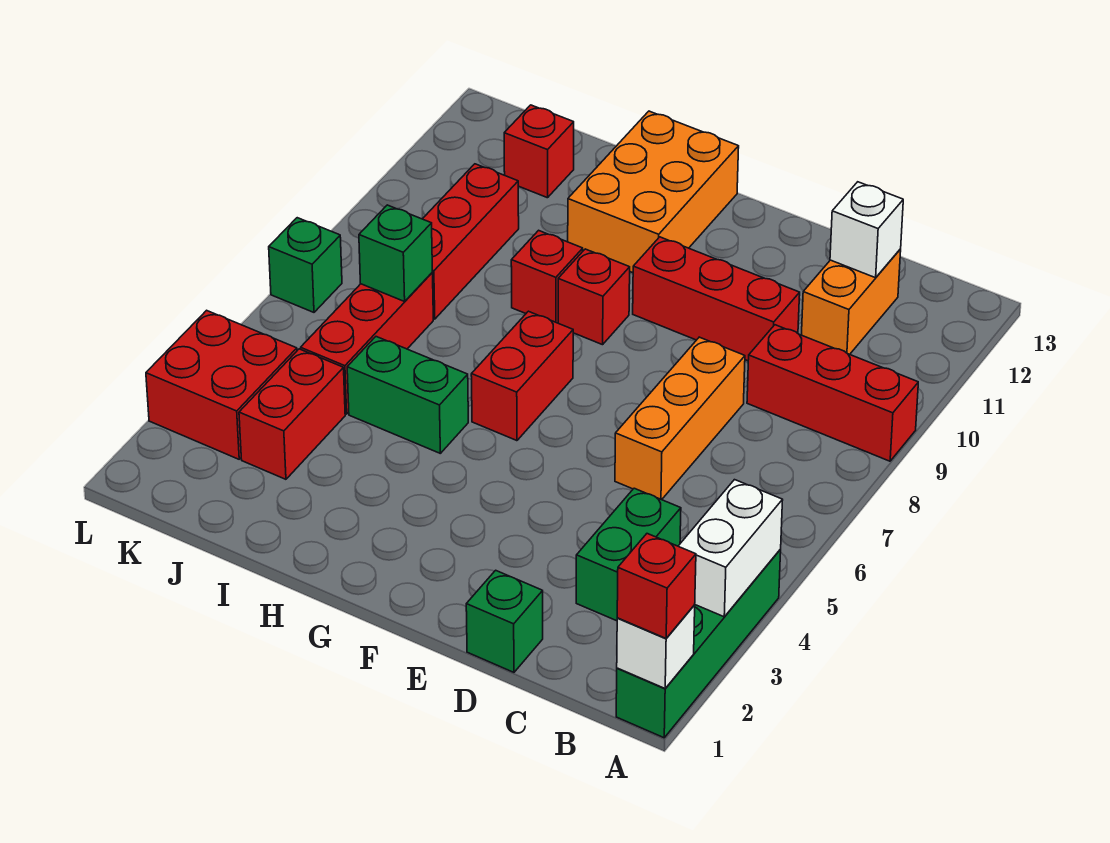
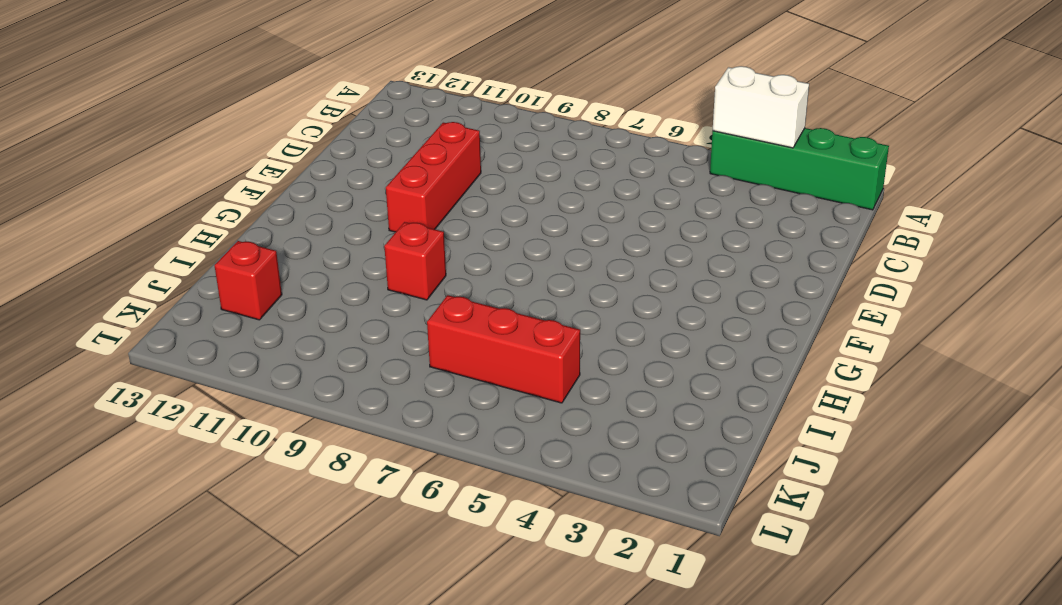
none -> red 1x3 brick [747,325,918,461]
none -> green 1x2 brick [576,488,681,621]
none -> orange 1x2 brick [802,249,901,354]

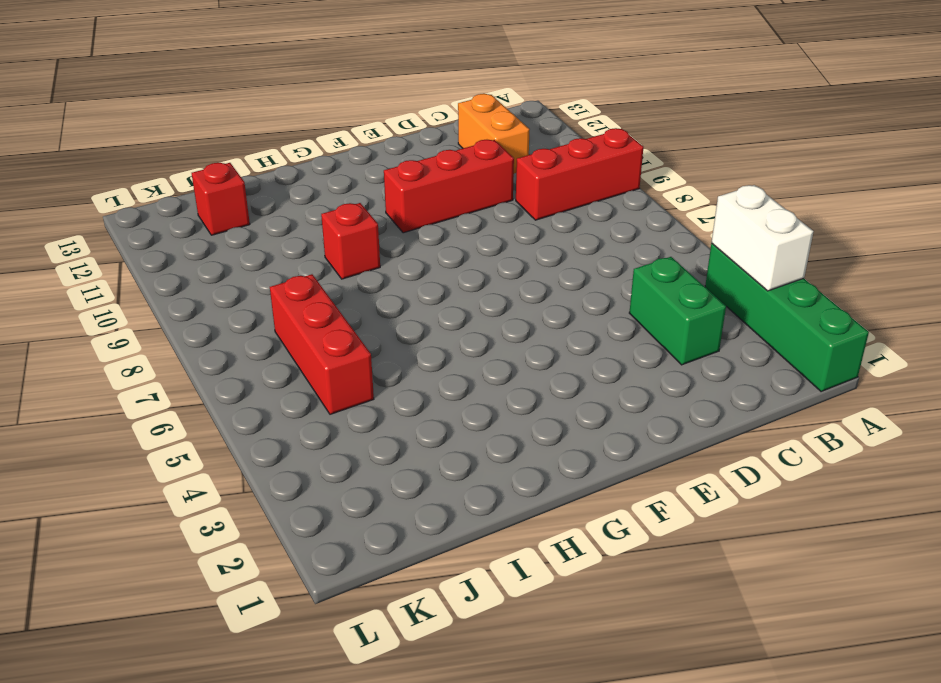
none -> green 1x1 brick [466,570,543,672]
none -> orange 1x3 brick [615,337,745,500]
none -> red 1x2 brick [471,311,573,441]

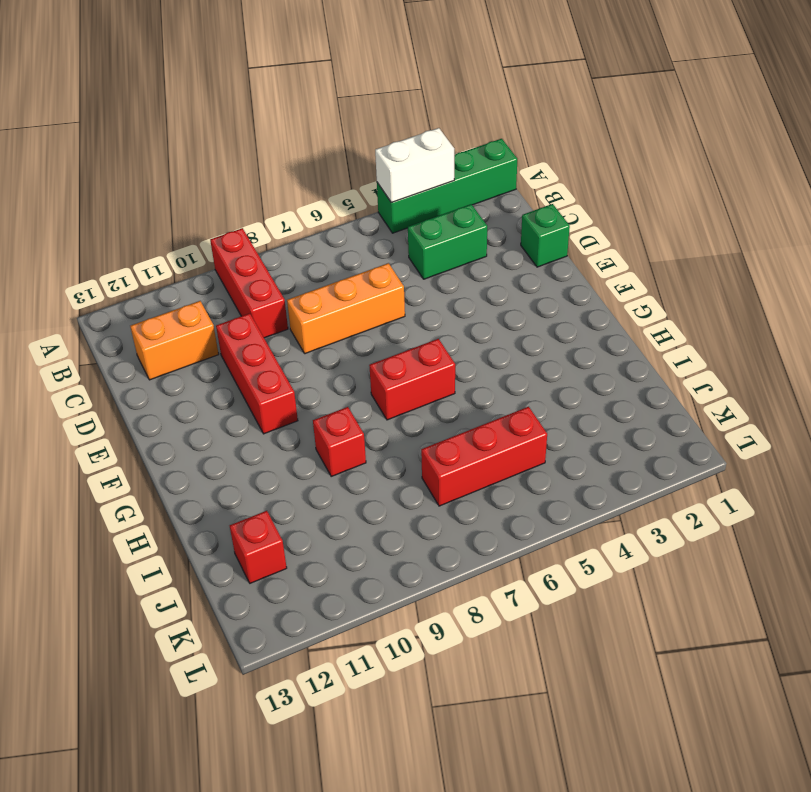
none -> red 1x1 brick [558,249,630,345]
none -> orange 2x3 brick [568,111,739,273]
none -> green 1x2 brick [347,337,468,453]

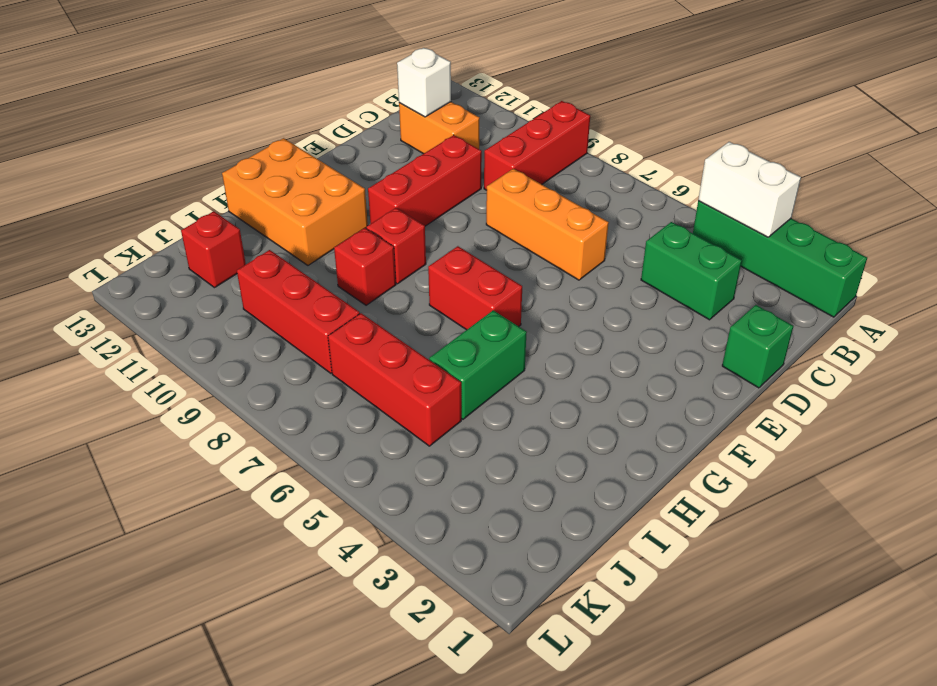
none -> red 1x2 brick [239,349,345,479]
none -> red 2x2 brick [146,310,297,459]
none -> green 1x1 brick [269,218,342,312]

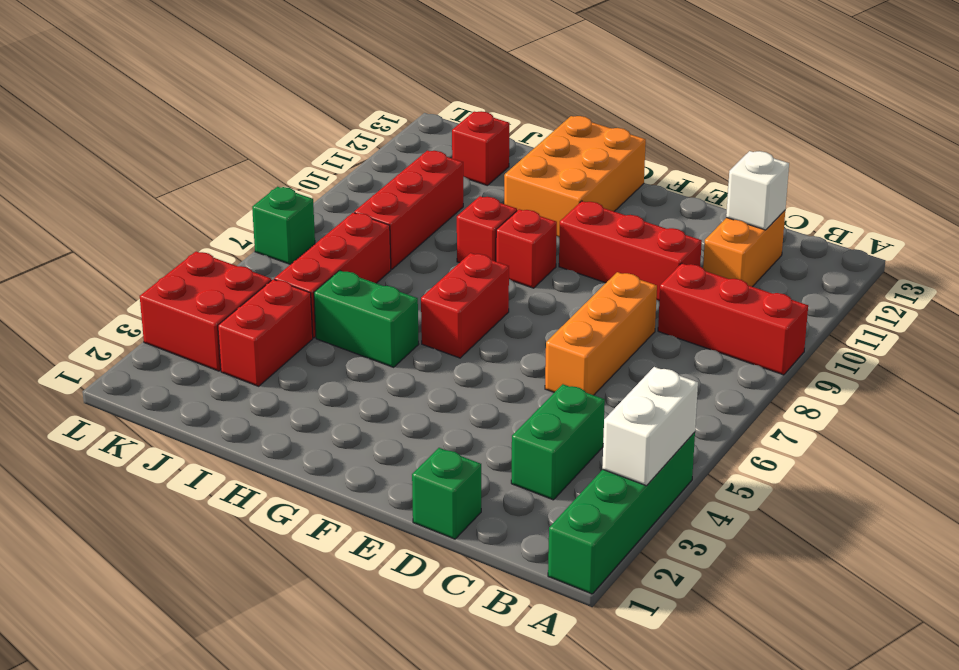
none -> white 1x1 brick [617,605,695,688]
none -> green 1x1 brick [359,205,433,301]
none -> red 1x1 brick [617,534,696,638]

